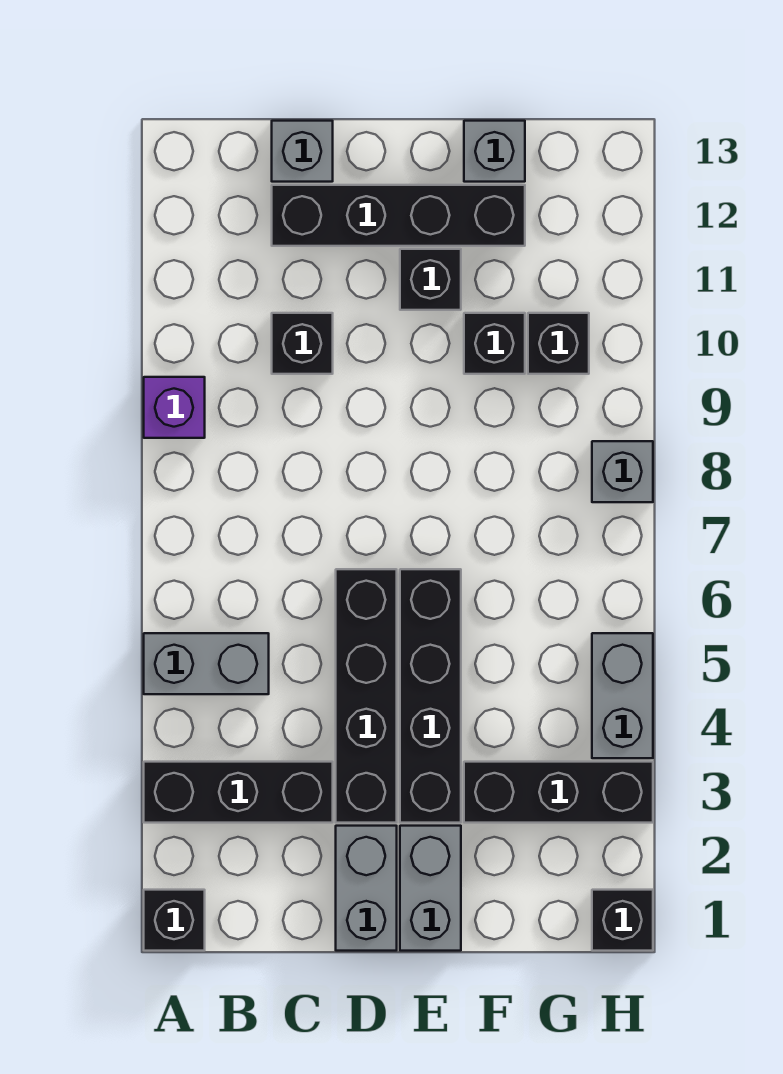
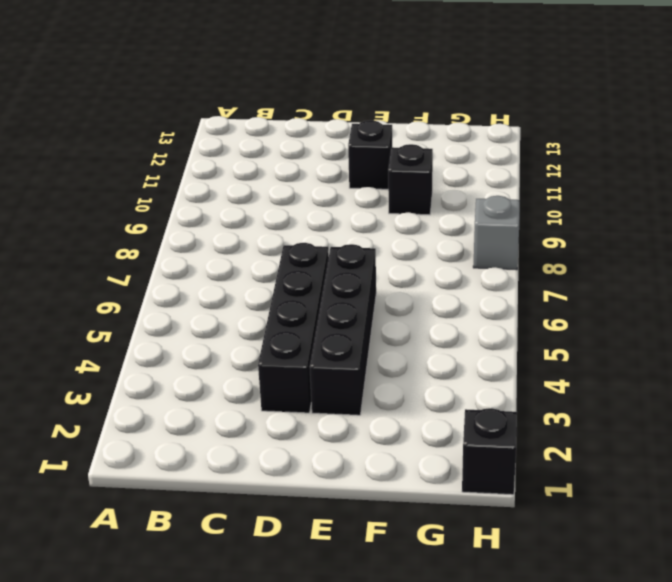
none -> black 1x1 brick [144,890,205,951]
none -> black 1x3 brick [144,762,333,823]
none -> grey 1x2 brick [144,633,269,694]

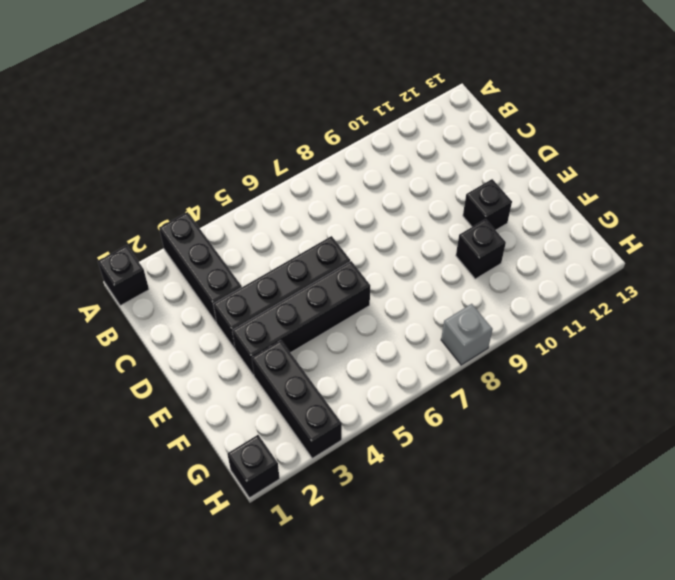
none -> grey 1x2 brick [144,633,269,694]
none -> purple 1x1 brick [144,377,205,438]
none -> black 1x1 brick [272,313,333,374]

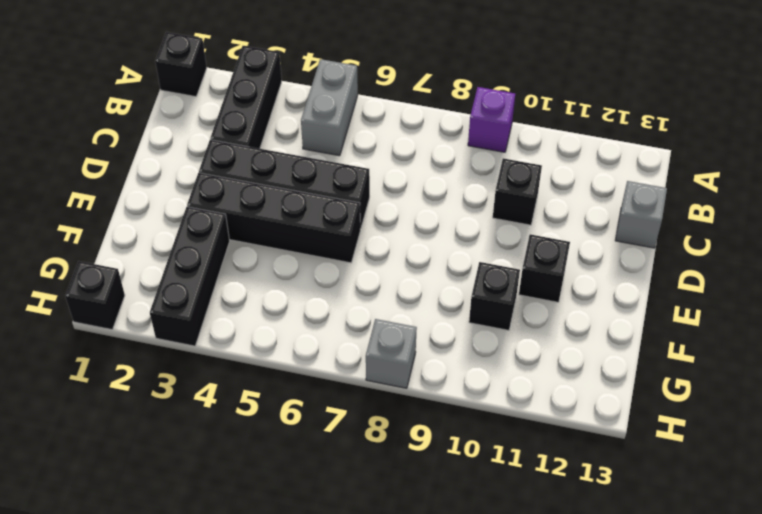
none -> black 1x4 brick [272,185,525,246]
none -> grey 1x2 brick [336,826,397,951]
none -> grey 1x2 brick [400,826,461,951]

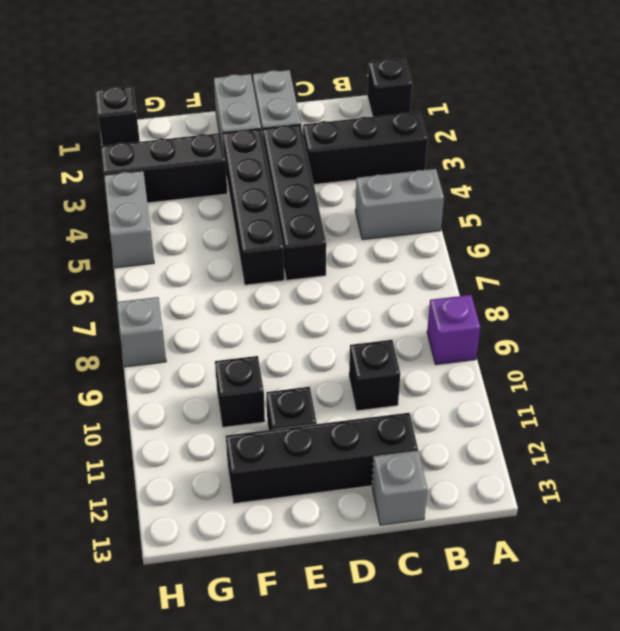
none -> grey 1x1 brick [464,121,525,182]
none -> black 1x1 brick [528,313,589,374]

